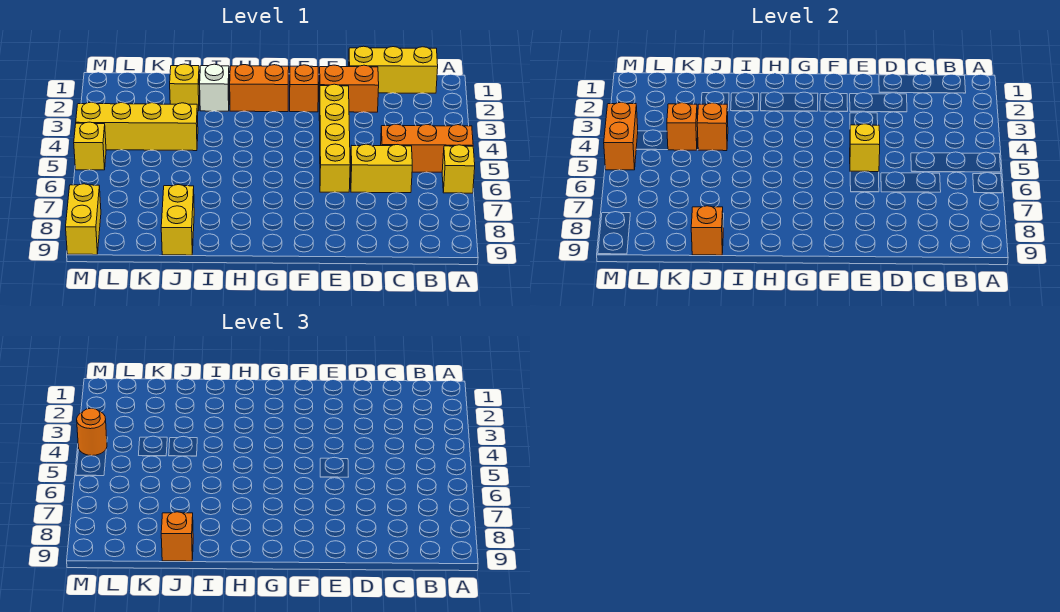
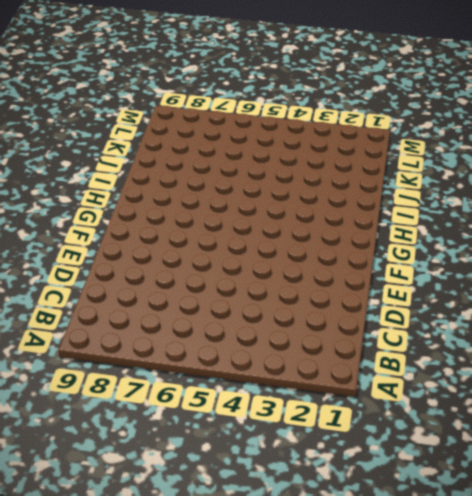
none -> orange 1x3 brick [381,124,473,172]
none -> yellow 1x1 brick [442,145,475,193]
none -> yellow 1x3 brick [349,46,438,93]

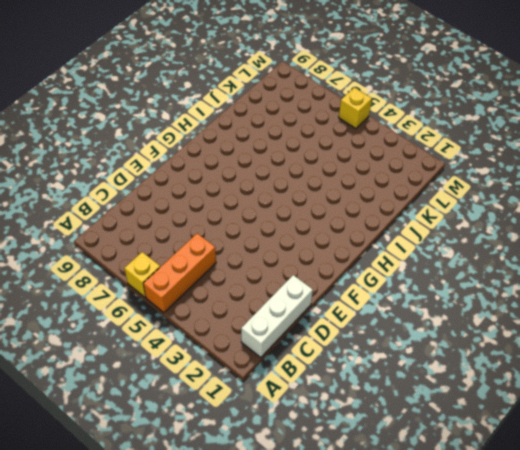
white 1x3 brick [241,275,313,357] -> yellow 1x3 brick [349,46,438,93]
none -> yellow 1x2 brick [350,144,412,193]
none -> orange 1x2 brick [319,65,379,112]
none -> yellow 1x4 brick [319,84,350,192]

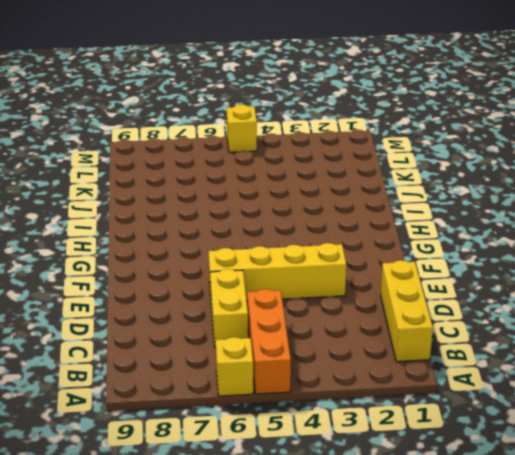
none -> orange 1x2 brick [319,65,379,112]
none -> orange 1x1 brick [290,65,318,112]
none -> orange 1x2 brick [230,65,289,112]

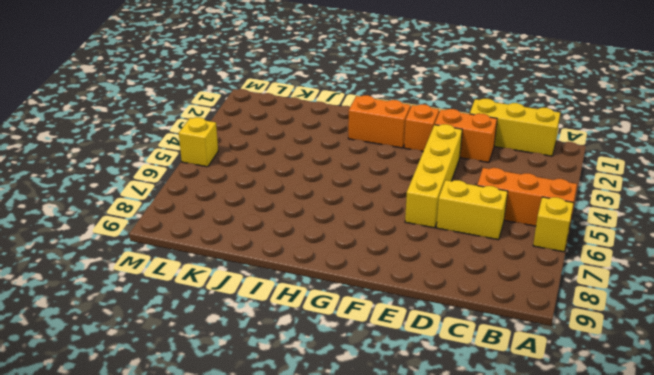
none -> white 1x1 brick [200,64,229,111]
none -> yellow 1x1 brick [170,64,200,111]
none -> yellow 1x4 brick [76,102,198,151]

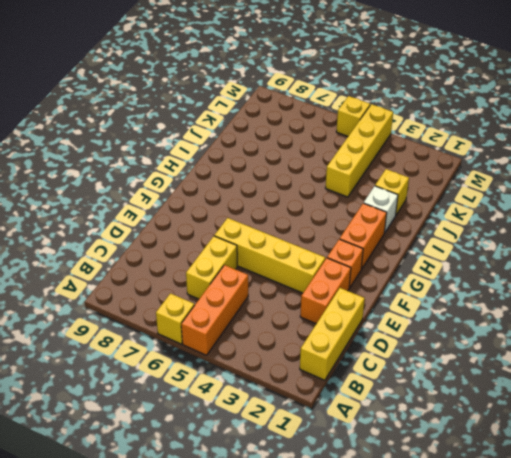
none -> yellow 1x2 brick [161,185,194,255]
none -> yellow 1x2 brick [66,184,101,255]
none -> yellow 1x1 brick [850,124,880,172]

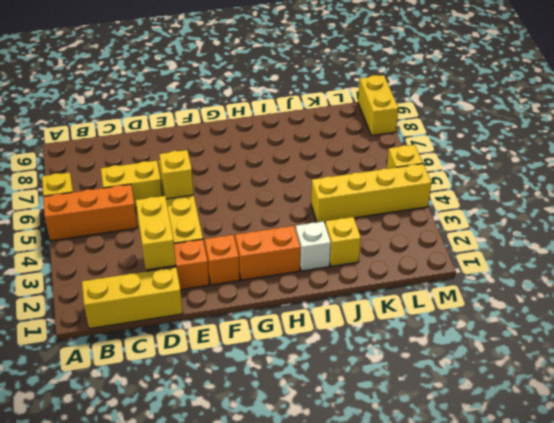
yellow 1x2 brick [136,196,176,270] -> yellow 1x2 brick moved to [161,185,194,255]
none -> orange 1x1 brick [697,103,728,151]
none -> orange 1x1 brick [691,206,723,255]
none -> orange 1x1 brick [667,103,698,150]

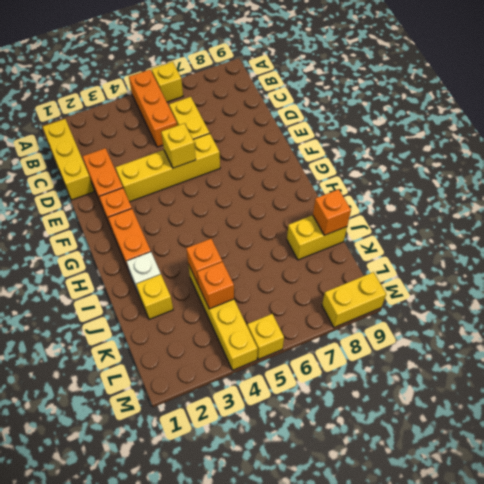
none -> orange 1x2 brick [604,102,638,170]
none -> orange 1x1 brick [161,512,193,561]
none -> orange 1x1 round brick [77,408,107,456]

